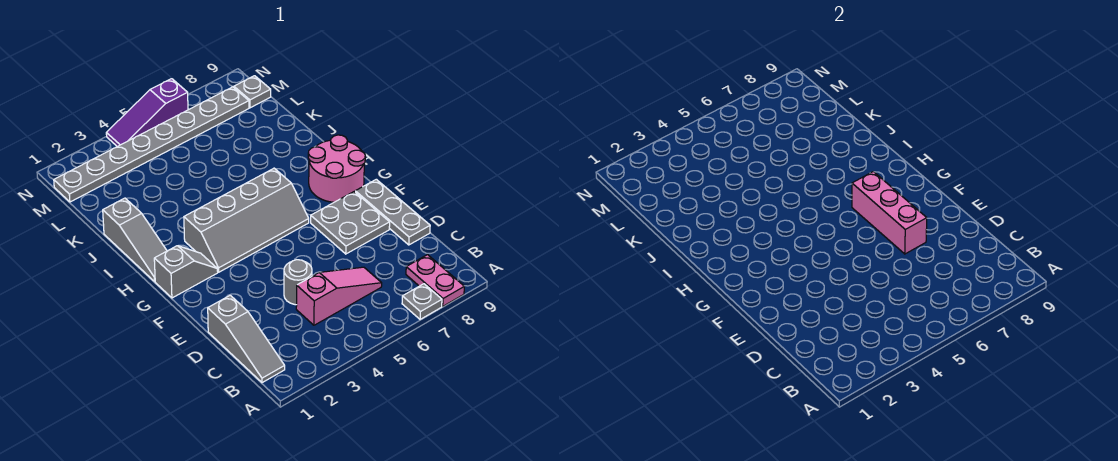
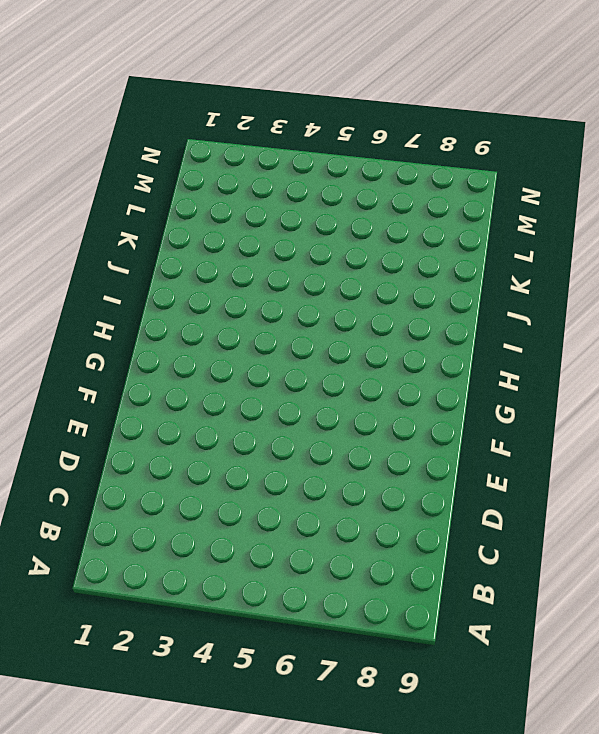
none -> grey 1x1 plate [402,284,442,319]
none -> pink 1x2 plate [406,255,464,306]
none -> grey 1x3 slope [208,295,285,383]

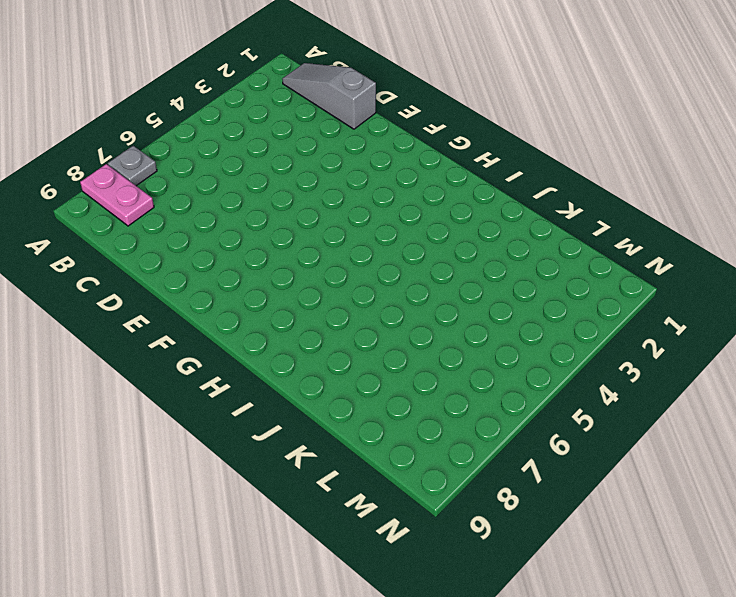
none -> pink 1x3 slope [296,267,382,325]
none -> grey 1x1 round brick [284,260,312,305]
none -> grey 1x3 plate [355,179,430,245]

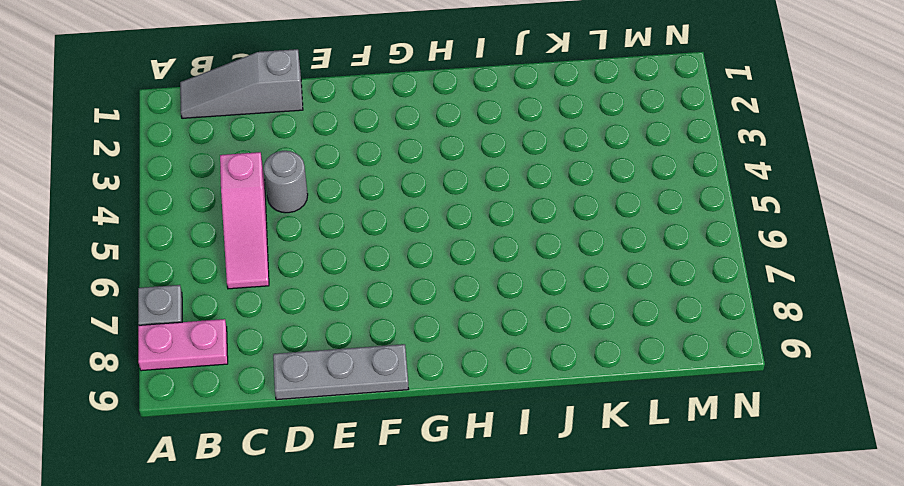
none -> grey 2x2 plate [311,192,390,254]
none -> grey 1x2 slope [154,246,218,298]
none -> grey 2x4 slope [184,168,309,272]

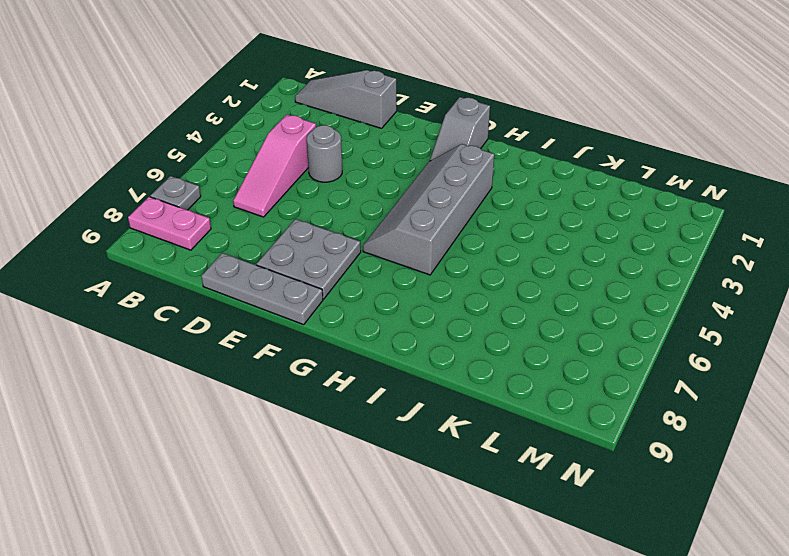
none -> pink 2x2 round brick [308,135,365,202]
none -> grey 1x3 slope [103,198,167,282]
none -> grey 1x8 plate [54,87,249,202]

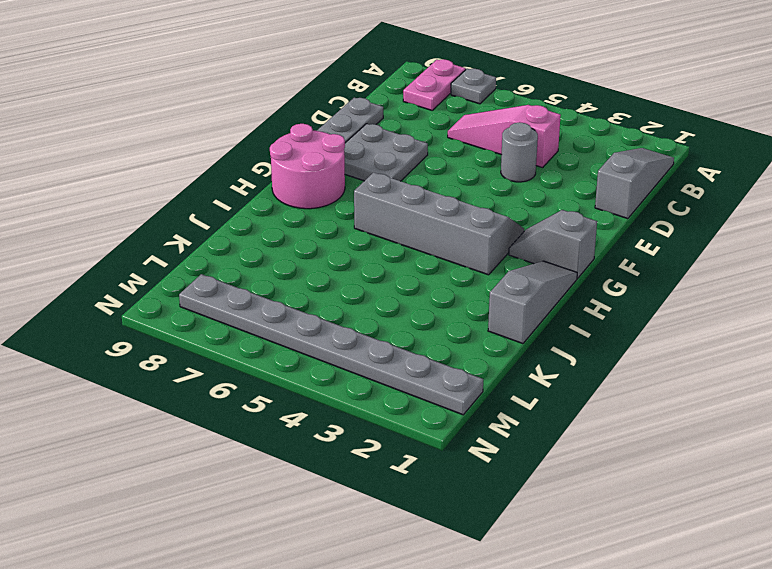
none -> grey 1x1 plate [234,76,271,108]
none -> purple 1x3 slope [106,79,188,147]
none -> pink 1x3 brick [852,172,927,254]

